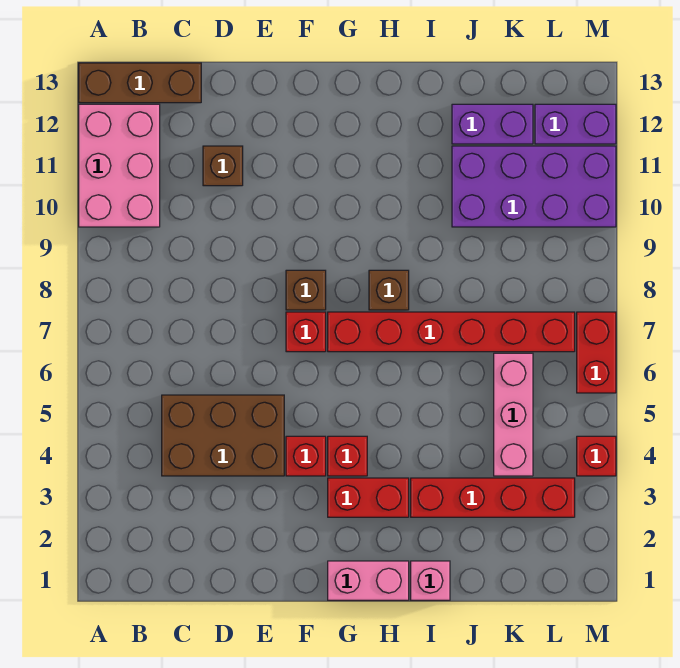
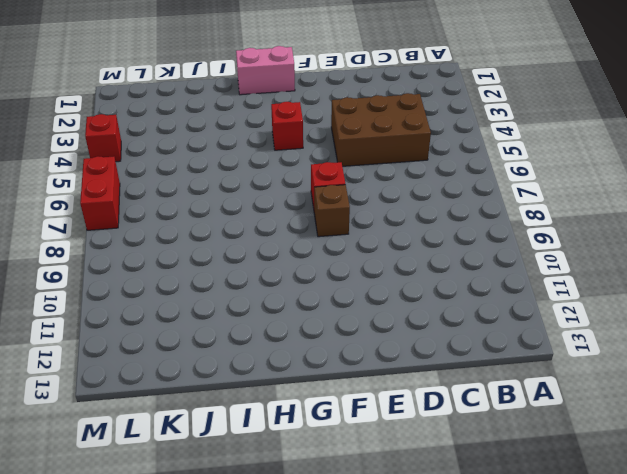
none -> pink 2x3 brick [79,104,160,227]
none -> brown 1x3 brick [79,63,201,103]
none -> brown 1x1 brick [203,146,243,186]

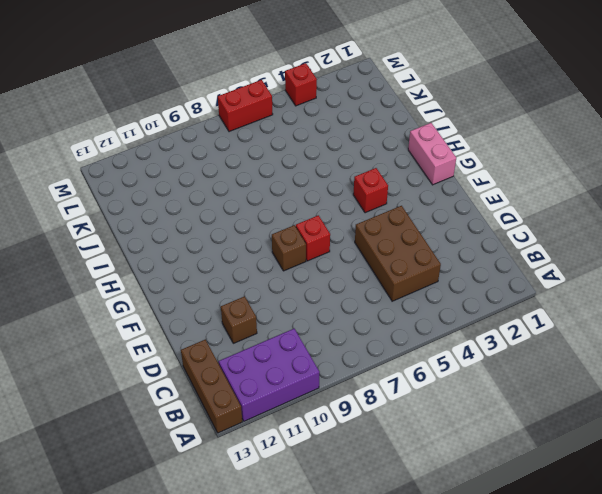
purple 2x3 brick [219,329,319,421] -> pink 2x3 brick [79,104,160,227]
none -> red 1x1 brick [286,436,326,476]
none -> red 1x2 brick [328,478,409,517]
none -> red 1x6 brick [328,312,575,352]

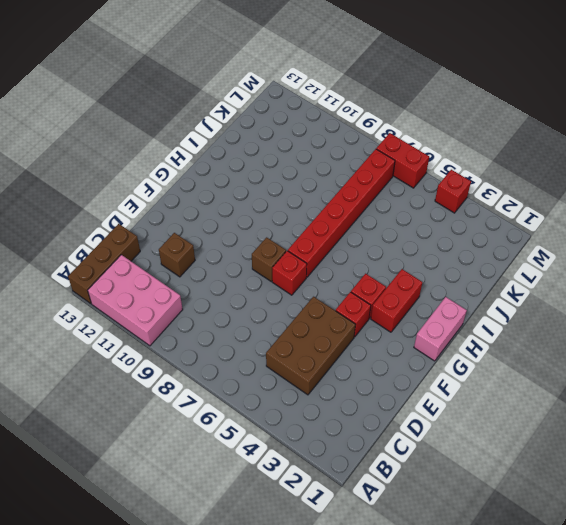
none -> brown 1x1 brick [369,270,409,310]
none -> pink 1x1 brick [411,561,450,600]
none -> red 1x4 brick [411,478,575,517]

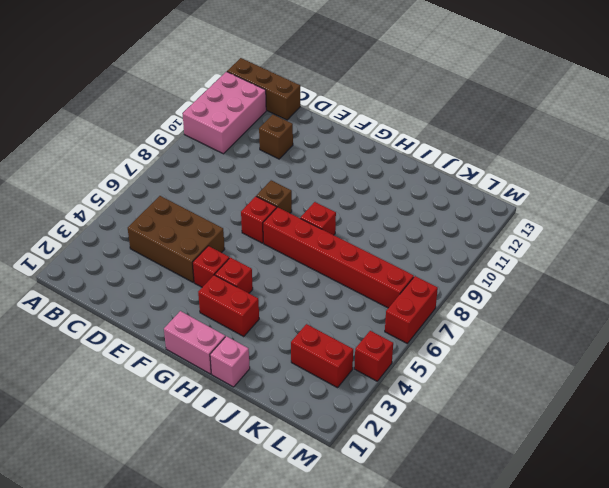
red 1x1 brick [300,202,336,235] -> brown 1x1 brick [369,270,409,310]
red 1x2 brick [291,324,353,388] -> red 1x4 brick [411,478,575,517]
none -> purple 2x4 brick [452,146,616,227]
none -> purple 1x2 brick [452,104,533,144]
none -> pink 1x3 brick [494,353,533,476]

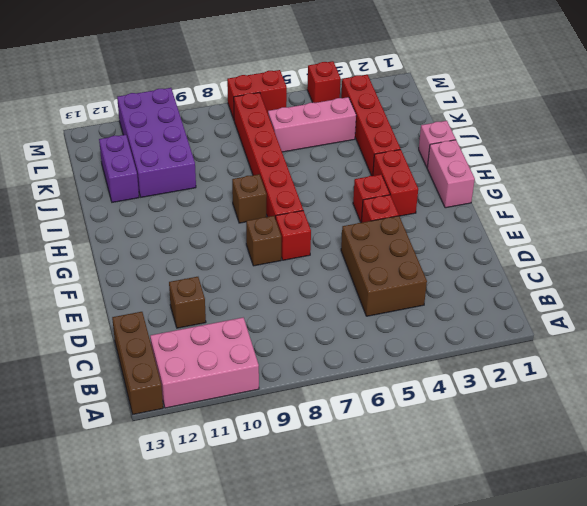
none -> purple 1x2 brick [535,104,616,144]

